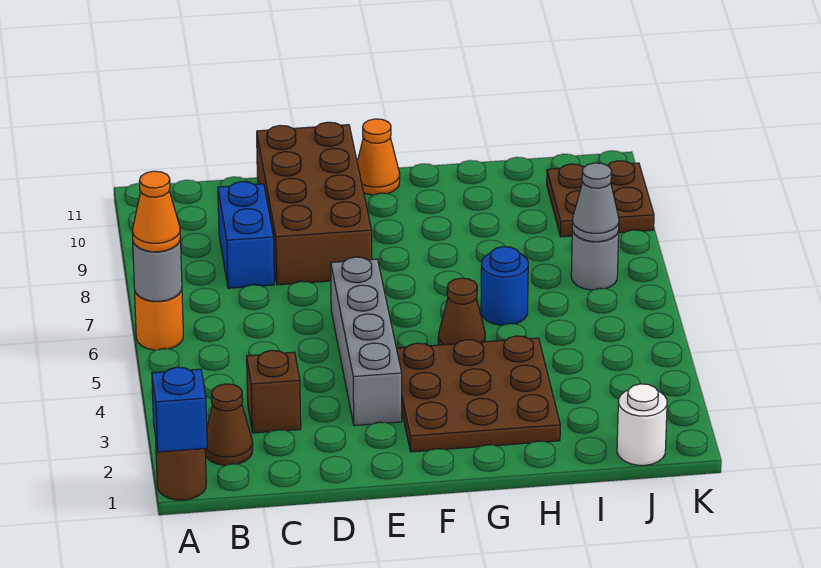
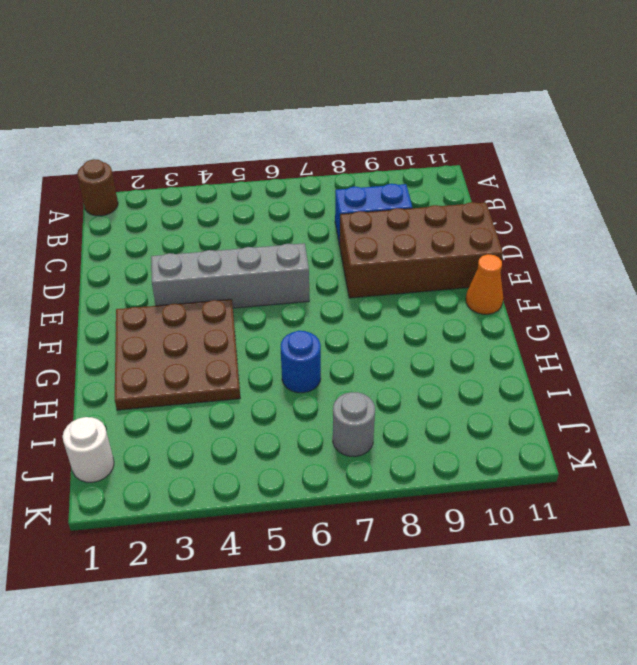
none -> orange 1x1 round brick [135,290,183,350]
none -> brown 1x1 cone [205,384,253,465]
none -> brown 1x1 brick [247,350,301,433]

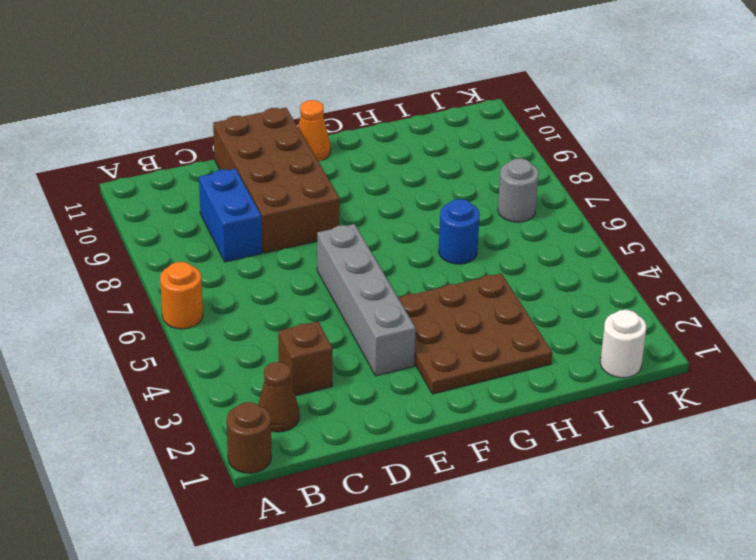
none -> brown 1x1 cone [438,278,485,345]
none -> brown 2x2 plate [547,161,654,237]
none -> blue 1x1 brick [152,367,207,452]

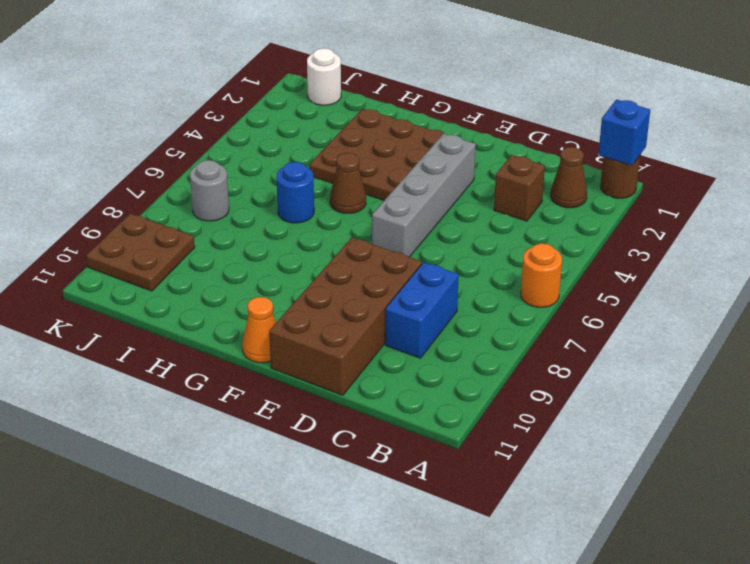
none -> grey 1x1 round brick [133,238,182,301]
none -> grey 1x1 cone [572,163,619,242]
none -> orange 1x1 cone [132,171,180,252]

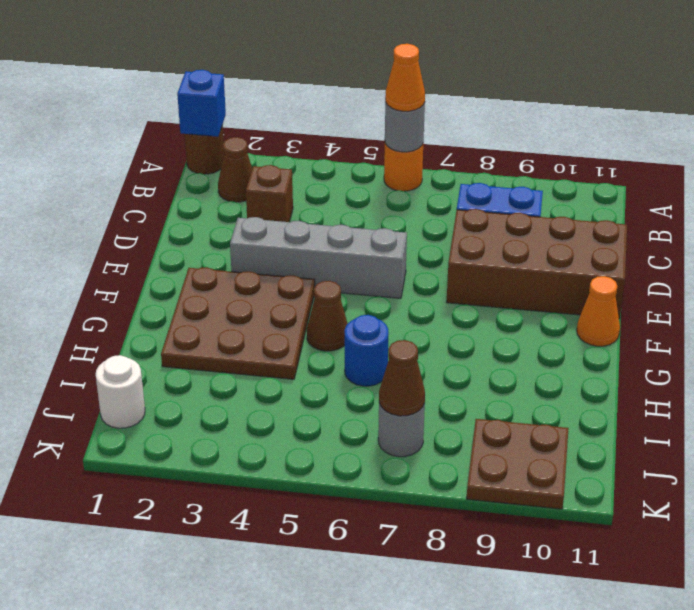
brown 1x1 cone [379,340,425,416] -> grey 1x1 cone [572,163,619,242]

